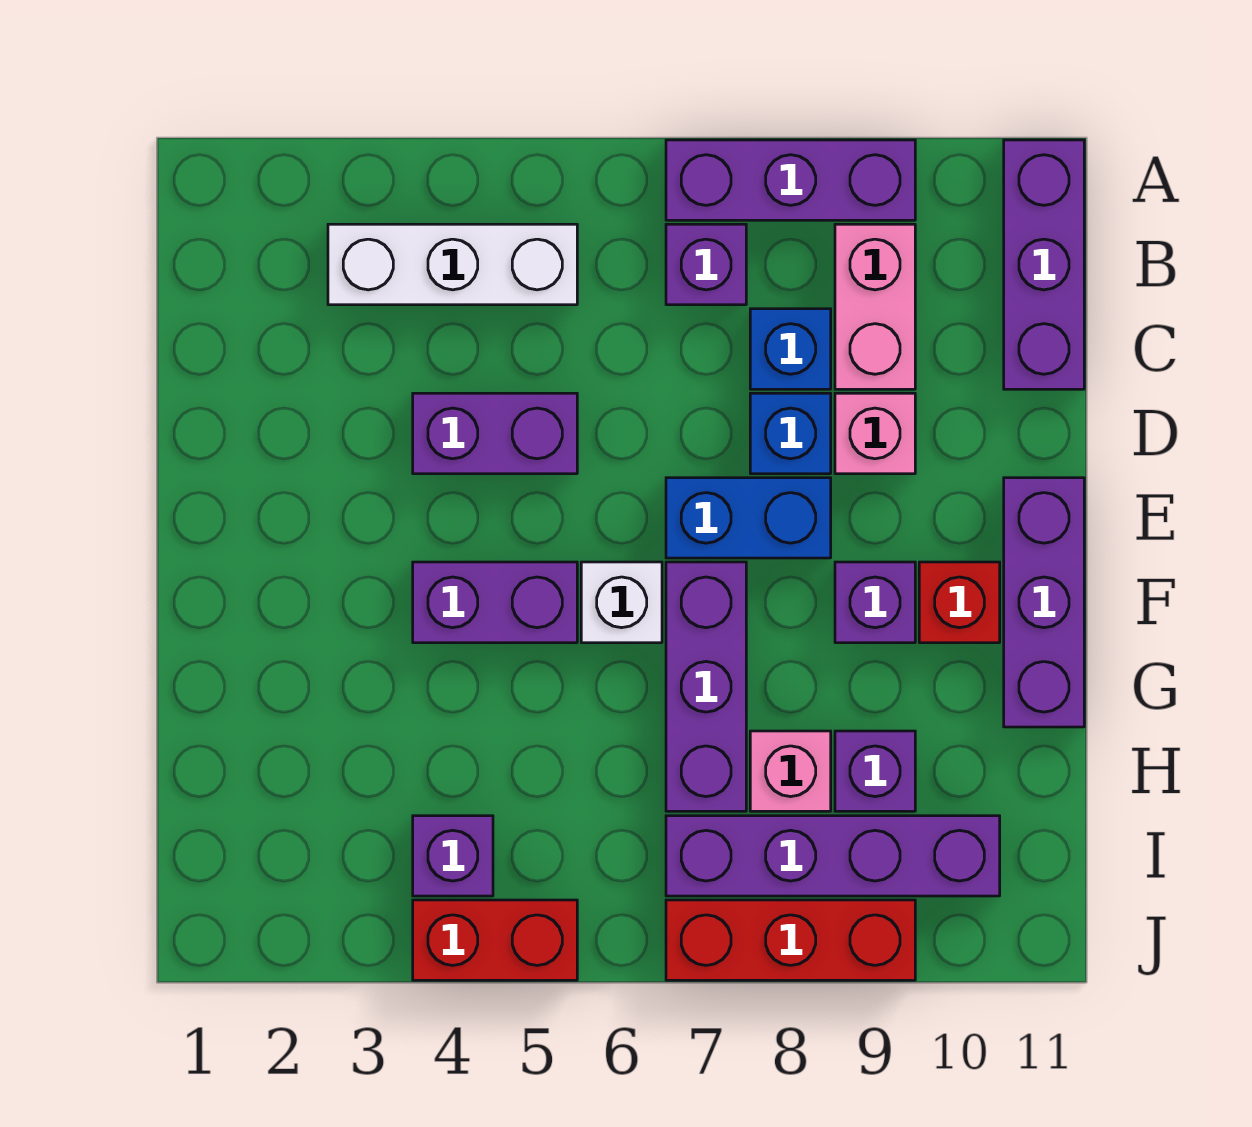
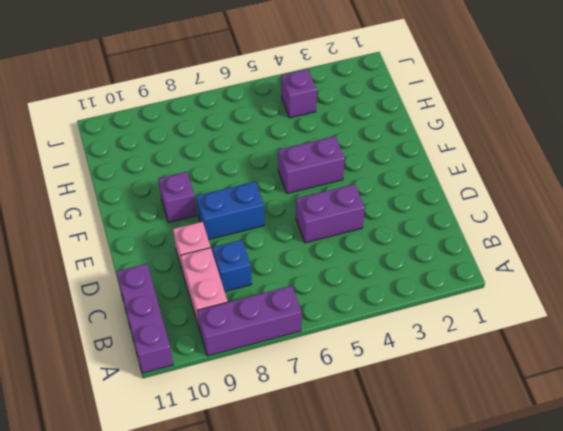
none -> white 1x3 brick [328,224,577,305]
none -> purple 1x1 brick [666,224,746,305]
none -> blue 1x1 brick [750,393,831,474]

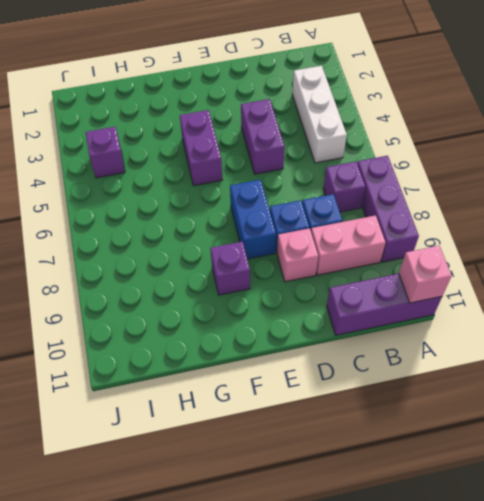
pink 1x1 brick [399,246,452,303] -> pink 1x1 brick moved to [750,731,831,811]
none -> purple 1x3 brick [1004,478,1084,727]
none -> white 1x1 brick [581,562,662,643]
none -> purple 1x3 brick [666,562,746,811]

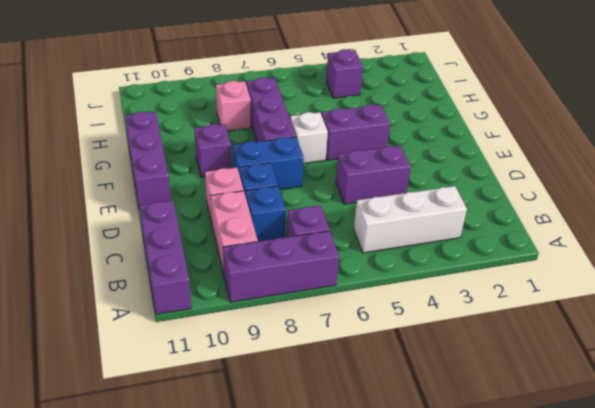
none -> red 1x1 brick [919,562,1000,643]
none -> purple 1x1 brick [835,731,915,811]
none -> purple 1x4 brick [666,816,1000,896]

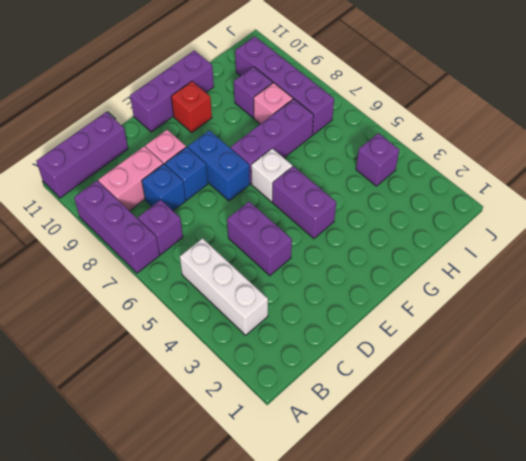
none -> purple 1x1 brick [835,562,915,643]
none -> red 1x2 brick [413,900,577,980]
none -> red 1x3 brick [666,900,915,980]

